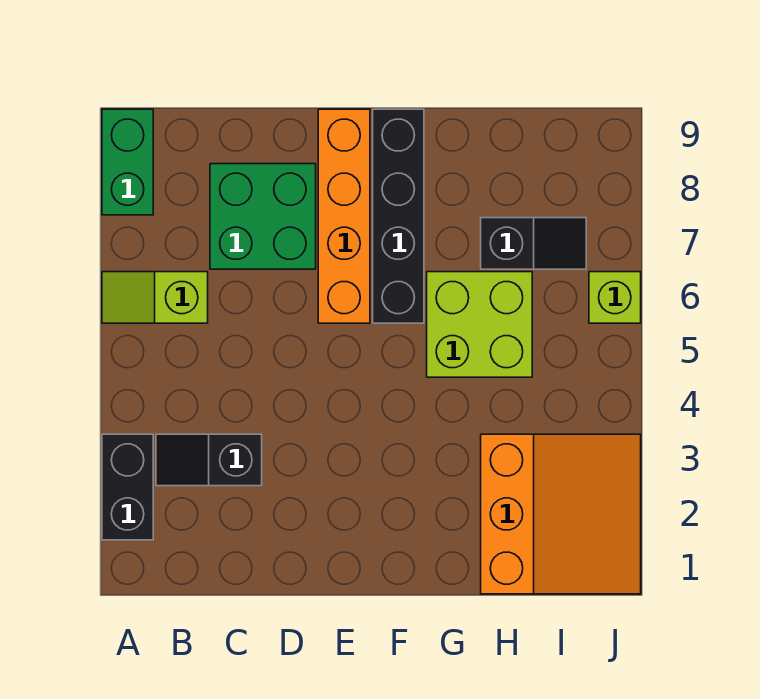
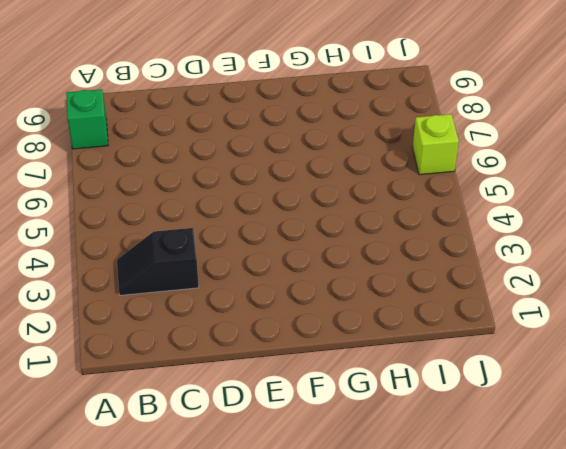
green 1x1 brick [66,89,108,149] -> green 1x2 brick [102,109,153,215]
none -> black 1x2 brick [102,434,153,540]
none -> lime 1x2 slope [102,272,208,323]

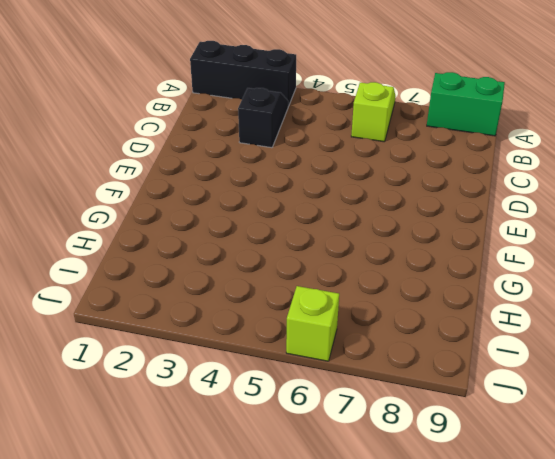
black 1x3 brick [190,41,296,106] -> black 1x2 brick [102,434,153,540]
none -> green 2x2 brick [210,164,316,269]
none -> orange 1x4 brick [318,109,370,323]

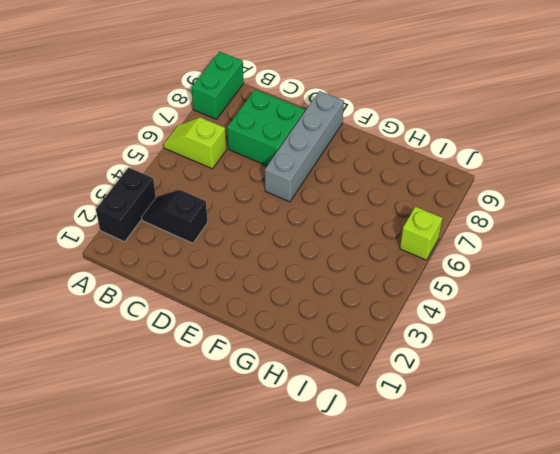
grey 1x4 brick [265,91,344,202] -> orange 1x4 brick [318,109,370,323]
none -> black 1x4 brick [373,109,424,323]
none -> lime 2x2 brick [427,272,532,377]

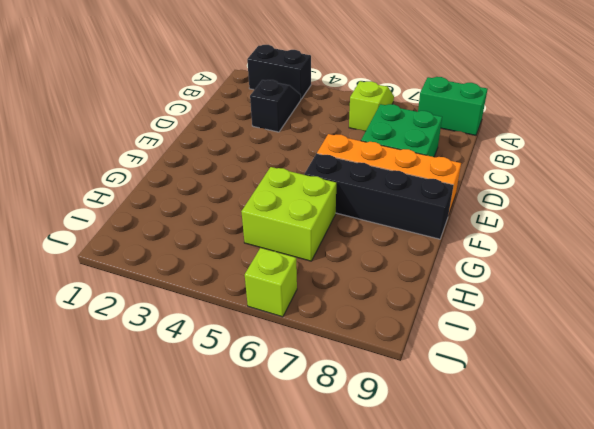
none -> orange 3x3 slope [481,434,641,594]
none -> black 1x2 slope [481,218,586,269]

